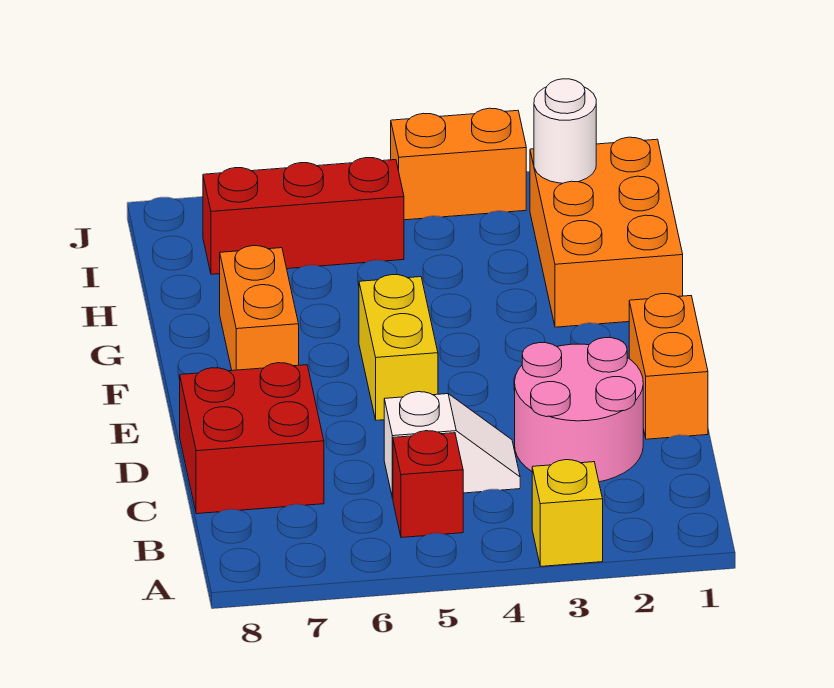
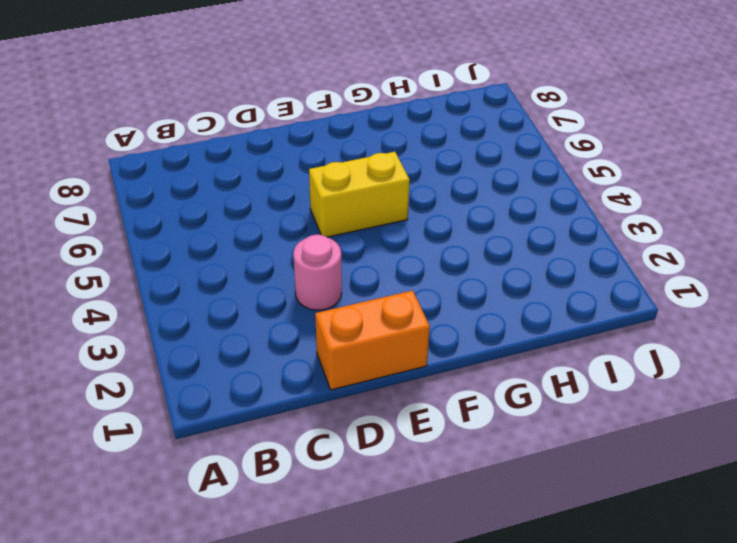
pink 1x1 round brick [293,235,342,310] -> pink 2x2 round brick [515,338,643,482]
none -> yellow 1x1 brick [532,460,603,566]
none -> red 1x1 brick [393,431,463,538]
none -> white 1x2 slope [384,392,520,498]

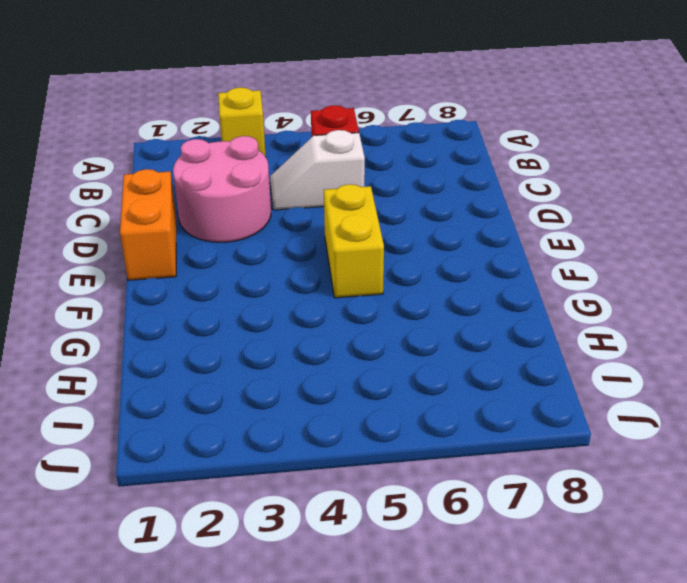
none -> red 2x2 brick [180,363,324,514]
none -> orange 1x2 brick [220,246,299,371]
none -> orange 2x3 brick [530,137,683,327]

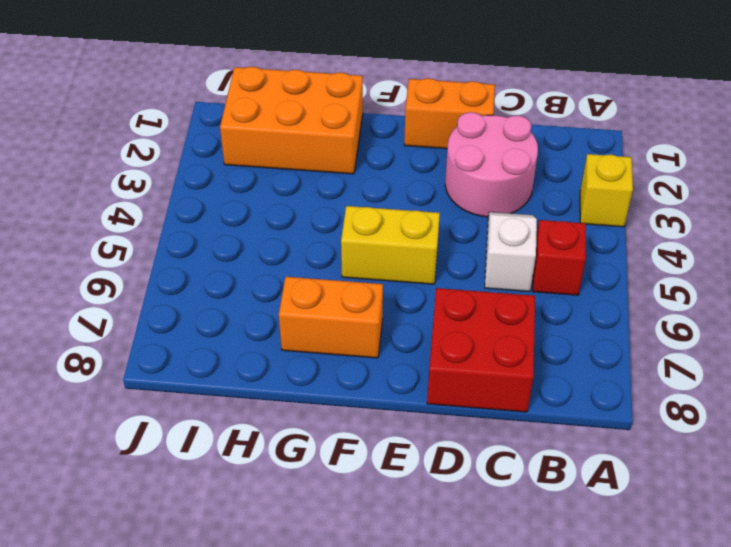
none -> red 1x3 brick [203,158,404,274]
none -> orange 1x2 brick [391,108,526,220]
none -> white 1x1 round brick [534,79,596,183]

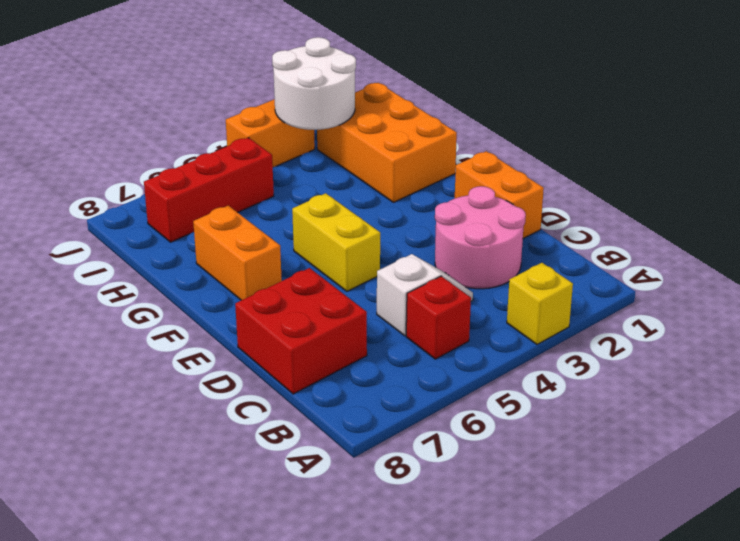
white 2x2 round brick [272,37,356,130] -> white 1x1 round brick [534,79,596,183]

